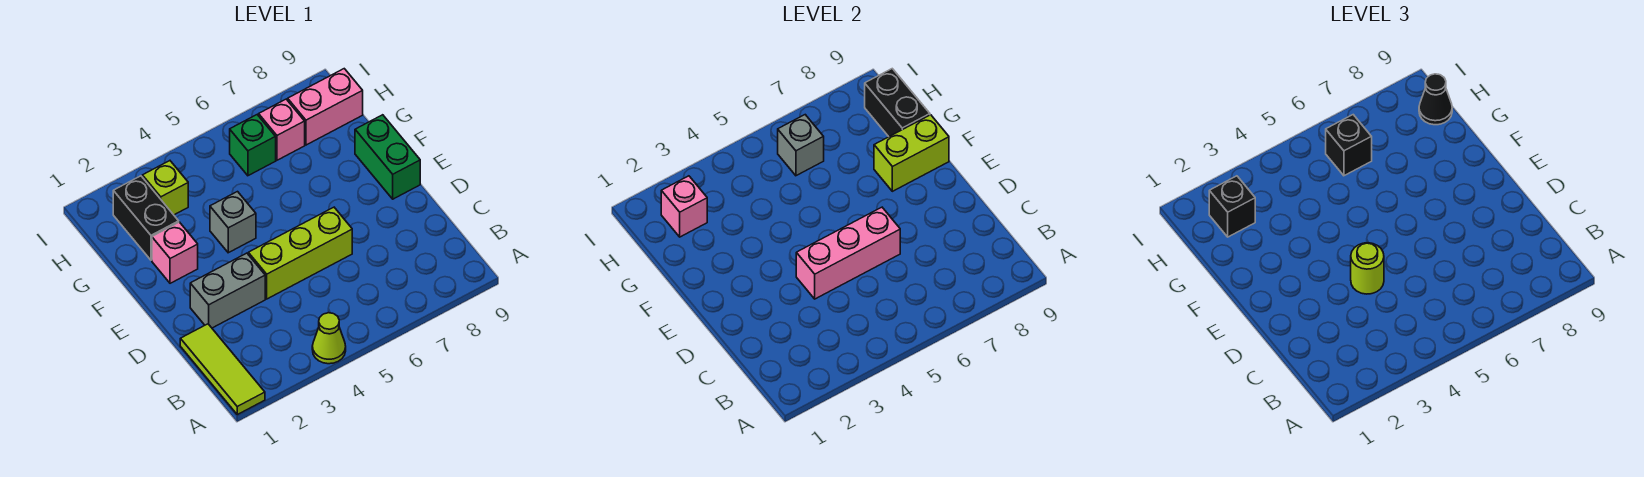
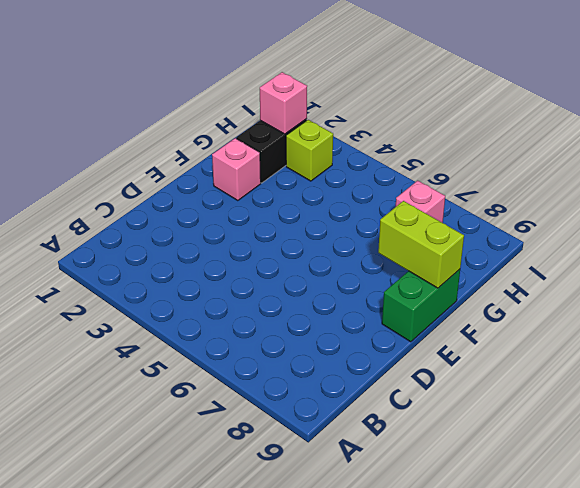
none -> lime 1x3 tile [180,324,265,415]
none -> lime 1x1 cone [312,313,346,364]
none -> grey 1x2 brick [190,253,265,328]

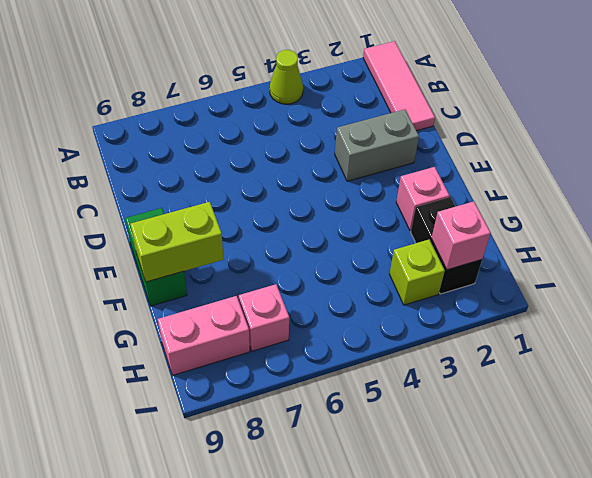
pink 1x3 tile [363,41,435,131] -> lime 1x3 tile [180,324,265,415]
none -> lime 1x3 brick [248,207,352,299]
none -> grey 1x1 brick [210,192,256,253]
none -> green 1x1 brick [230,115,276,176]

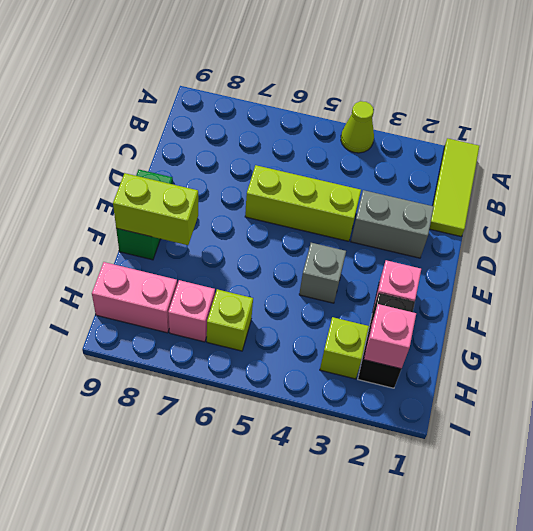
lime 1x1 brick [207,289,253,351] -> green 1x1 brick [230,115,276,176]
none -> pink 1x3 brick [796,207,900,299]
none -> black 1x2 brick [865,69,930,137]
none -> grey 1x1 brick [778,115,824,176]

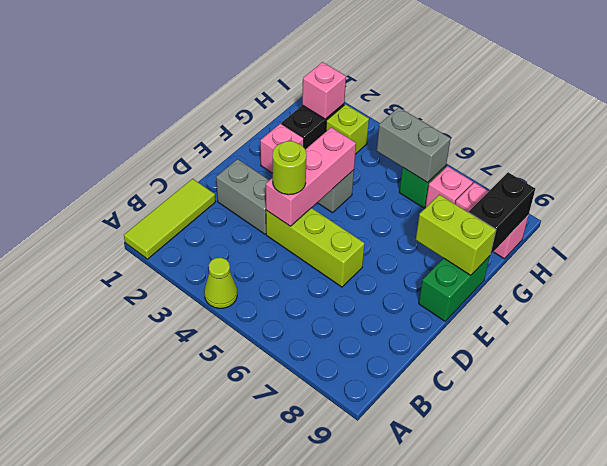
pink 1x3 brick [266,127,356,226] -> pink 1x3 brick turned to [796,207,900,299]
grey 1x2 brick [377,107,451,183] -> grey 1x1 brick [778,115,824,176]
none -> black 1x1 brick [1209,176,1255,237]
none -> black 1x1 brick [1326,115,1372,176]
none -> black 1x1 cone [1419,74,1452,125]

